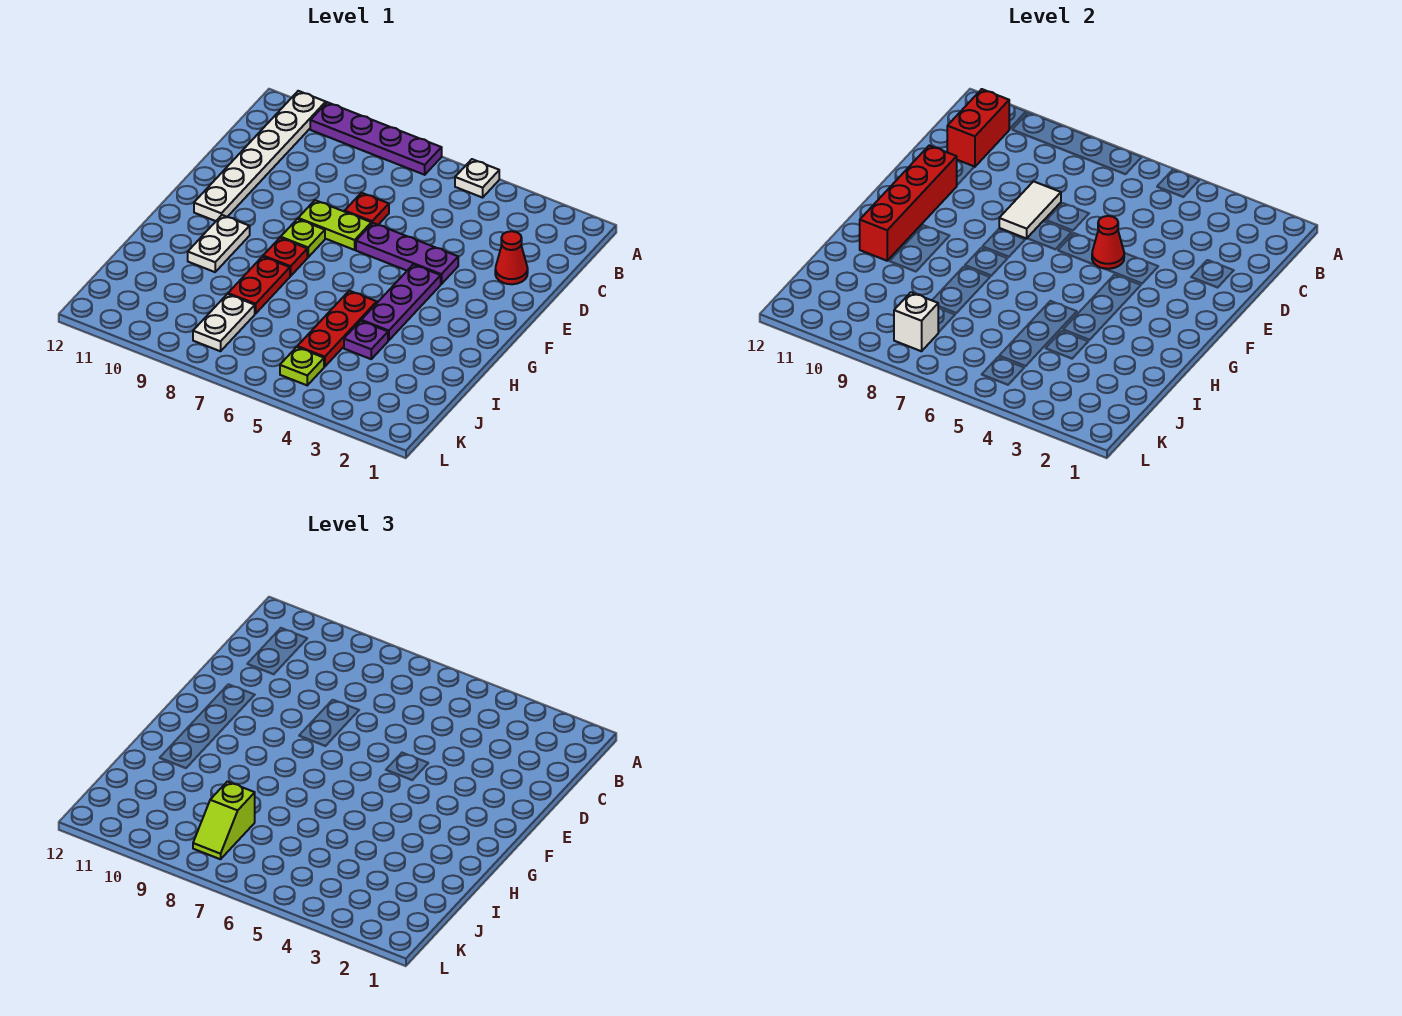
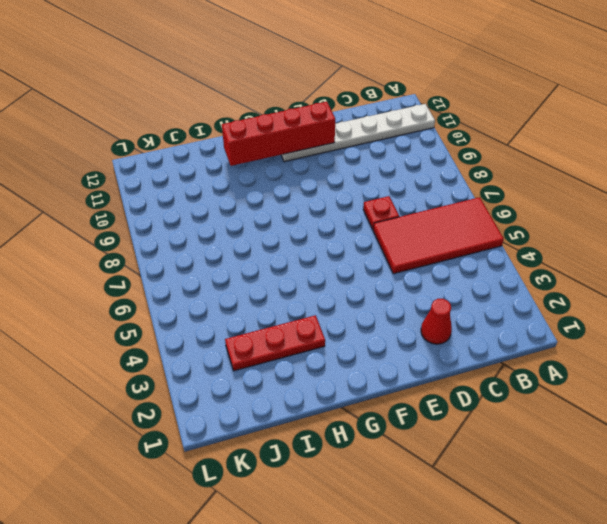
red 2x4 tile [373,197,504,274] -> white 1x1 plate [455,159,499,198]
red 1x3 plate [225,315,325,371] -> red 1x3 plate moved to [297,291,377,367]
none -> purple 1x4 plate [310,102,442,175]
none -> purple 1x3 plate [356,223,458,284]
none -> lime 1x2 plate [298,200,371,250]

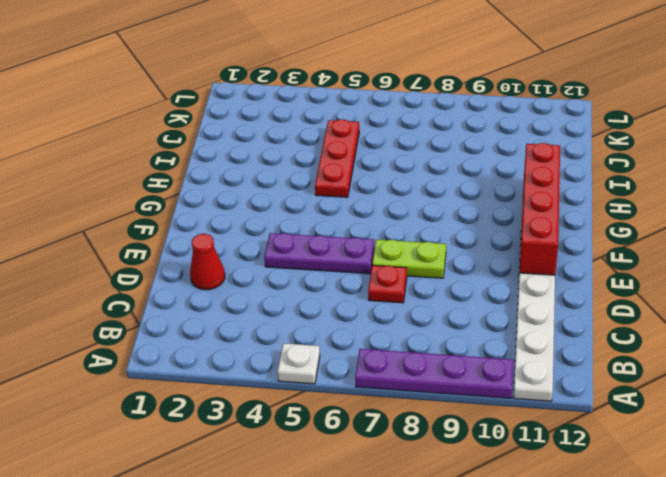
none -> purple 1x3 plate [361,264,441,340]
none -> lime 1x1 plate [281,219,325,257]
none -> red 1x1 plate [263,238,307,276]

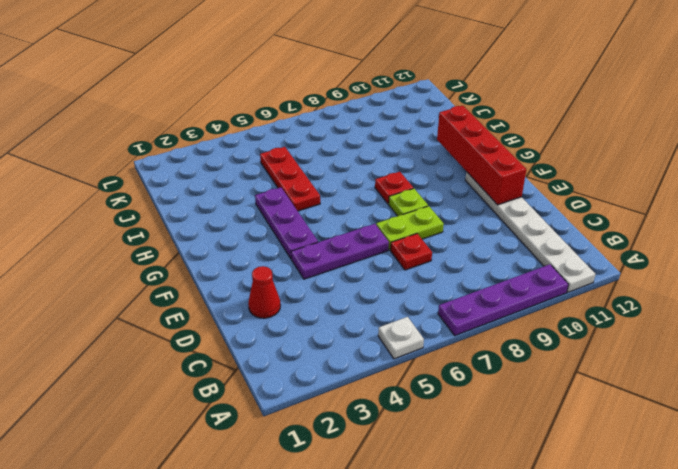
none -> white 1x2 plate [188,215,250,272]
none -> red 1x2 plate [228,257,290,314]
none -> purple 1x1 plate [344,321,388,359]

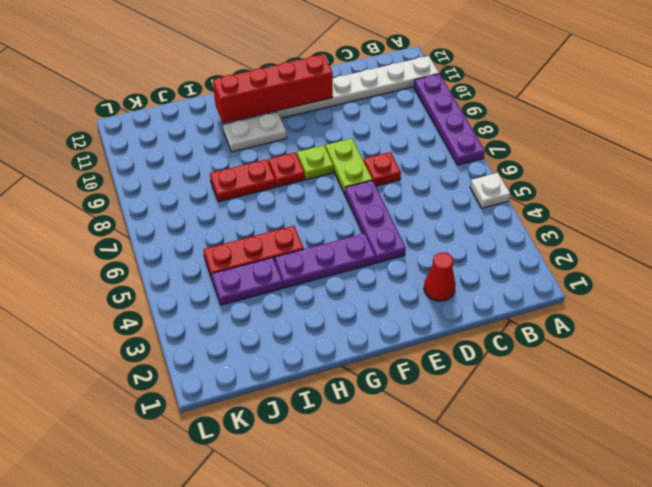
purple 1x2 plate [212,258,283,305] -> purple 1x1 plate [344,321,388,359]
none -> white 1x2 plate [193,294,255,351]
none -> lime 1x1 plate [280,347,324,385]
none -> red 1x2 brick [947,89,1009,167]

